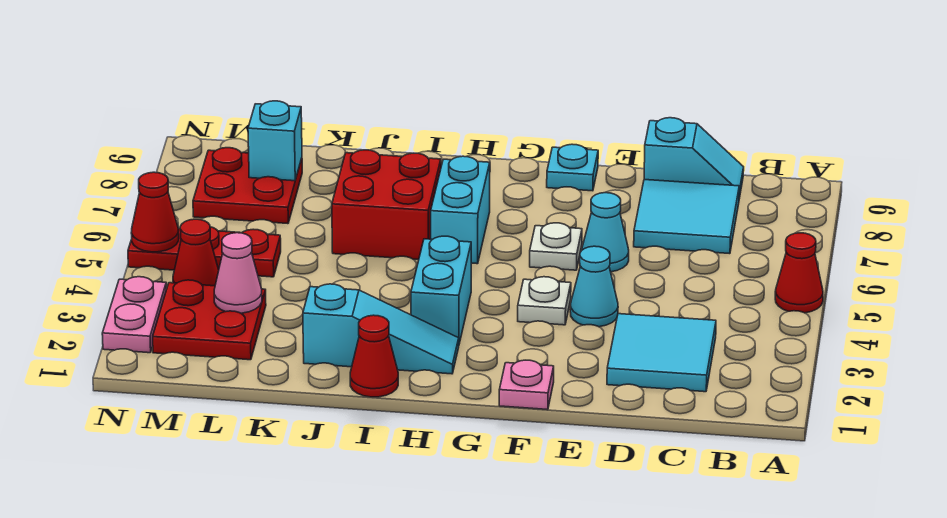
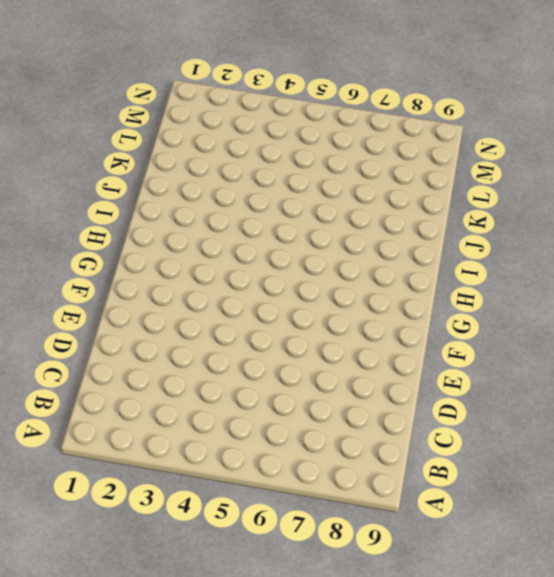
none -> red 1x1 cone [775,233,823,313]
none -> cyan 2x2 tile [607,314,716,392]
none -> cyan 2x2 tile [634,180,739,254]

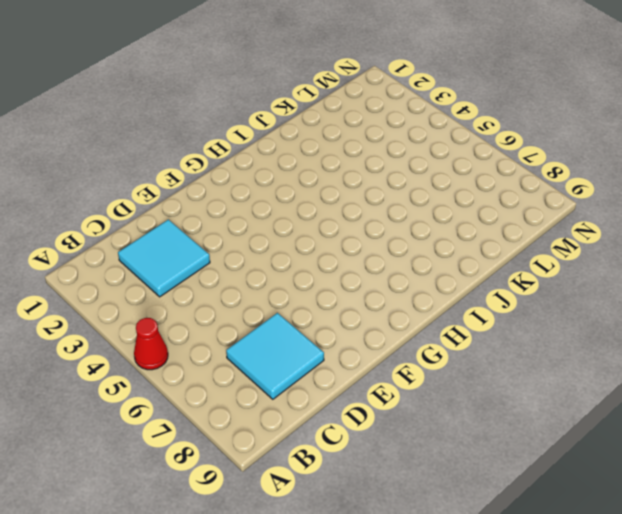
none -> cyan 1x2 slope [644,118,744,198]
none -> cyan 1x1 cone [570,246,618,327]
none -> cyan 1x1 cone [582,193,629,272]

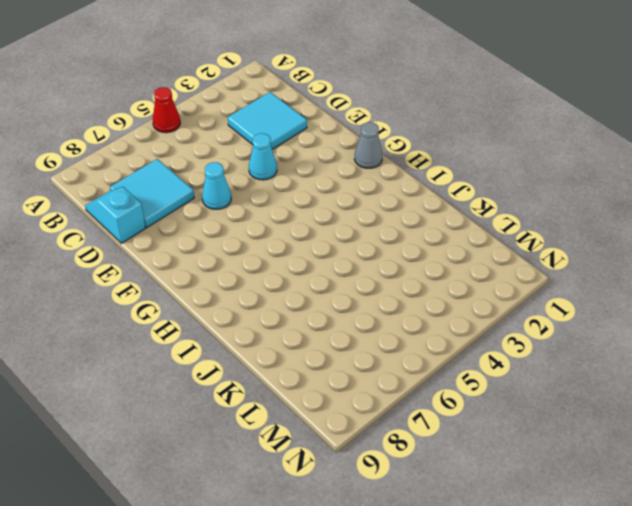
grey 1x1 cone [354,122,382,168] -> none
none -> pink 1x1 plate [499,360,554,410]
none -> white 1x1 plate [518,277,571,325]
none -> white 1x1 plate [530,223,582,270]

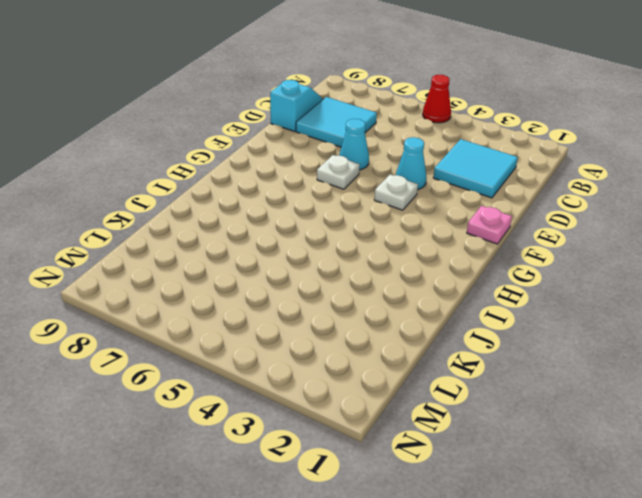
none -> cyan 1x1 plate [547,144,598,191]
none -> cyan 1x3 slope [303,284,459,374]
none -> cyan 1x2 brick [411,236,471,344]

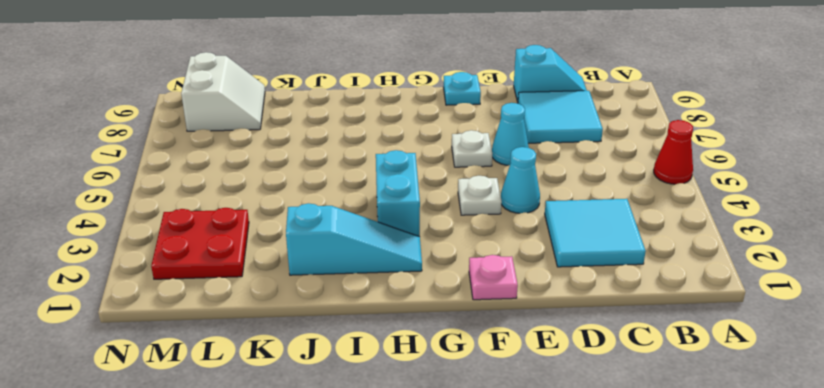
white 2x2 slope [181,52,265,131] -> red 2x2 plate [193,148,302,224]
none -> cyan 1x2 brick [431,156,490,264]
none -> red 1x1 cone [350,315,398,397]
none -> red 2x2 brick [332,150,441,260]

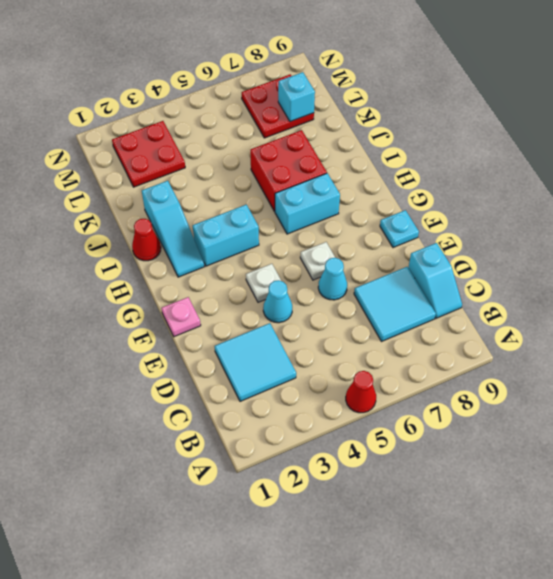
none -> red 1x3 plate [128,227,281,277]
none -> red 1x1 cone [173,219,219,286]
none -> pink 1x2 plate [102,277,166,353]

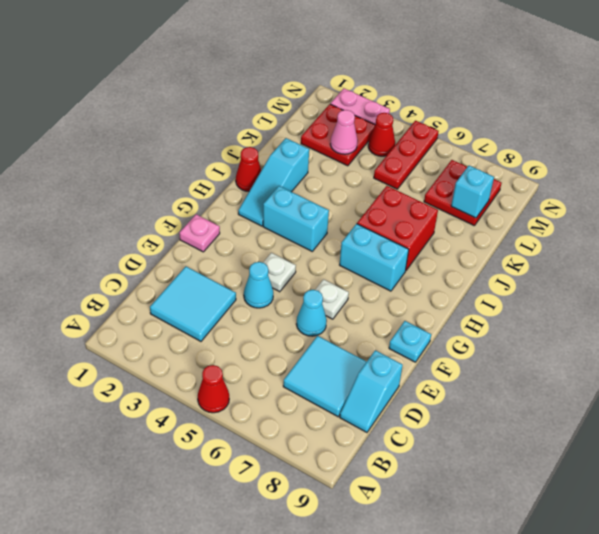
none -> red 1x1 cone [131,172,179,252]

